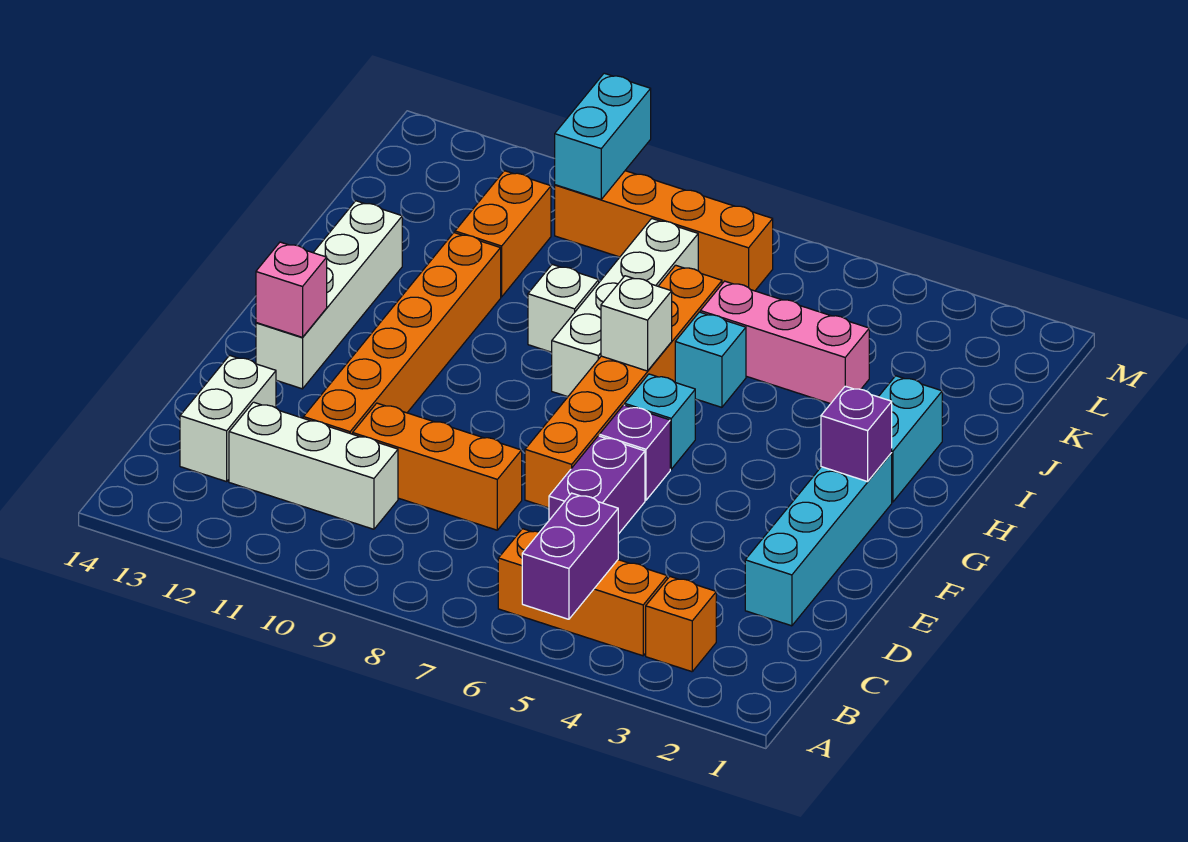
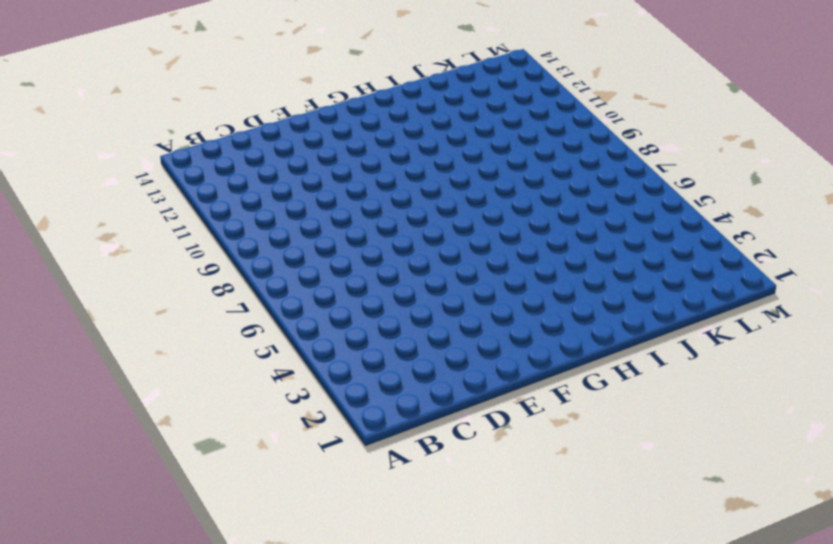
none -> orange 1x1 brick [646,577,716,672]
none -> orange 1x3 brick [498,529,667,656]
none -> white 1x3 brick [229,402,398,529]

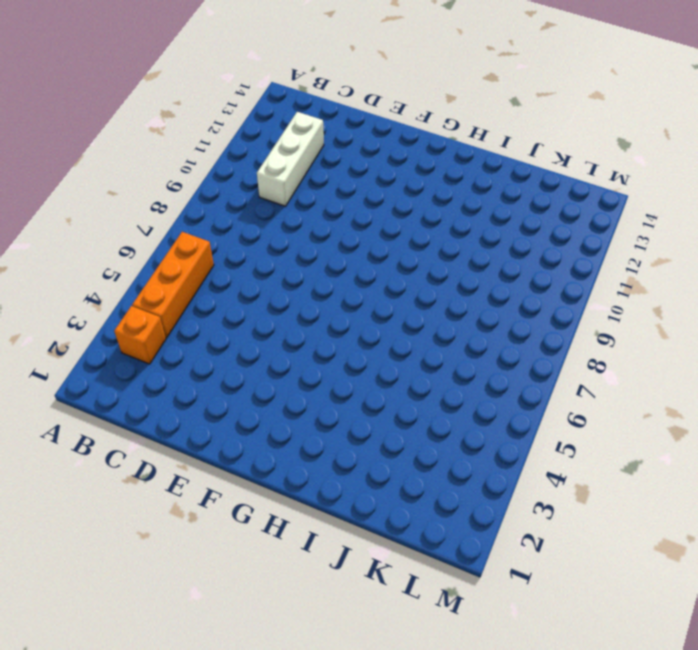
none -> white 1x2 brick [180,355,276,482]
none -> cyan 1x4 brick [745,453,892,626]
none -> purple 1x2 brick [549,436,645,534]

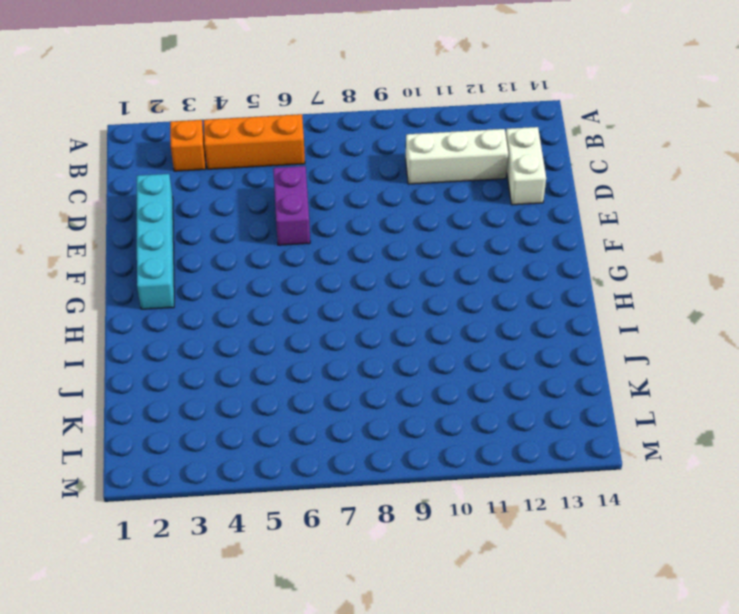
none -> orange 1x3 brick [353,403,522,530]
none -> orange 1x6 brick [303,233,501,434]
none -> orange 1x6 brick [525,265,722,508]

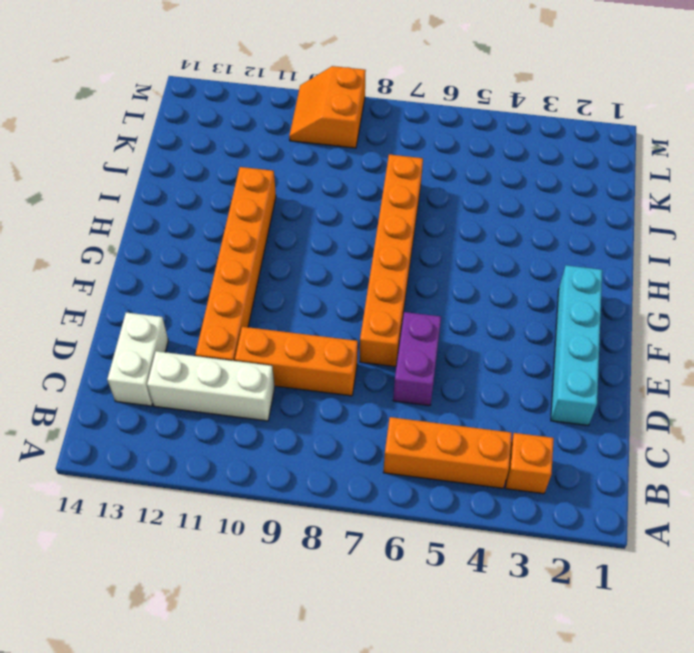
orange 2x2 slope [289,66,366,148] -> orange 1x4 brick [555,171,773,291]
none -> purple 1x1 brick [599,405,670,500]
none -> white 1x4 brick [256,201,402,389]
none -> cyan 1x1 brick [625,374,695,469]

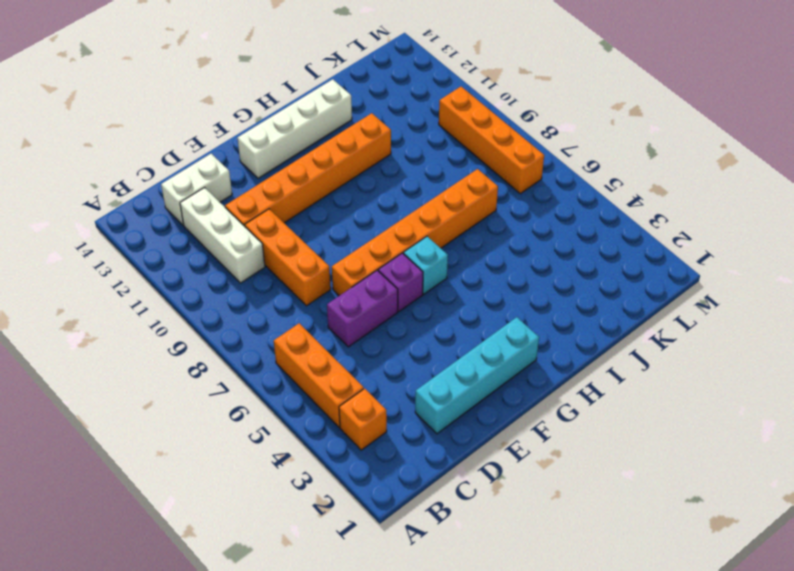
none -> cyan 1x2 brick [879,376,942,502]
none -> white 1x4 brick [552,219,698,397]
none -> cyan 1x1 brick [675,312,746,407]

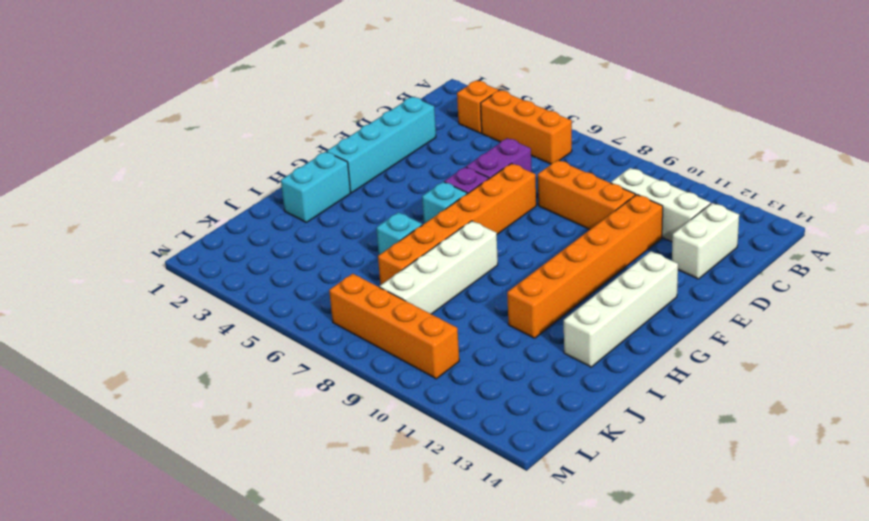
none -> white 1x1 brick [528,264,599,352]
none -> pink 1x3 brick [700,281,869,404]
none -> orange 1x2 brick [455,171,551,297]

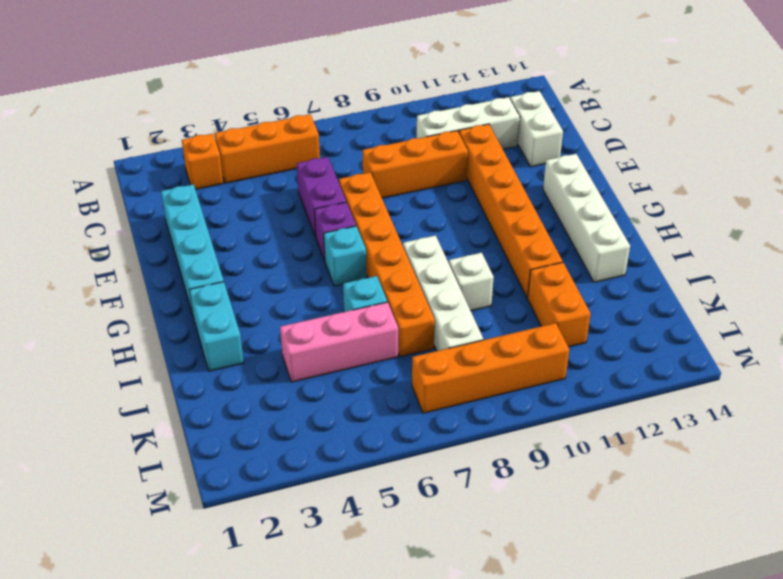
none -> purple 1x2 brick [522,493,618,619]
none -> pink 1x1 brick [256,242,327,337]
none -> purple 1x1 brick [821,386,892,481]

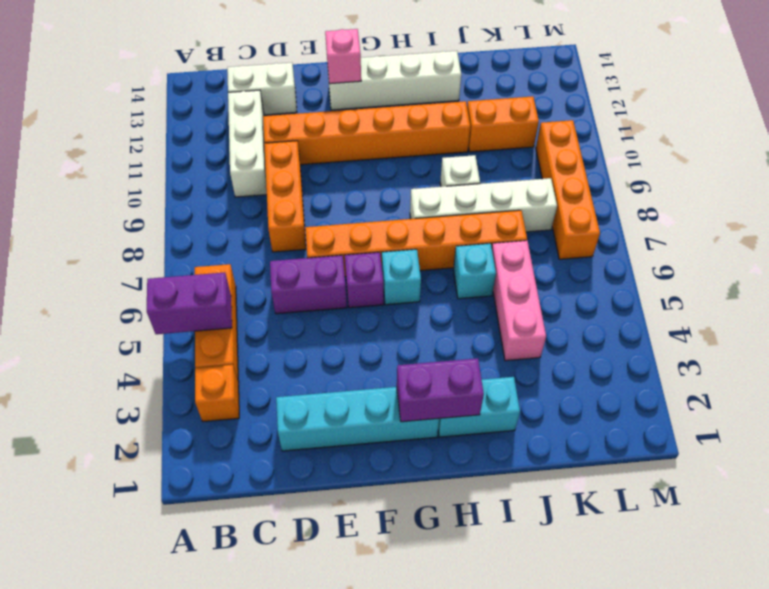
purple 1x2 brick [397,358,484,422] -> purple 1x1 brick [821,386,892,481]
none -> white 1x1 brick [601,276,672,371]
none -> cyan 1x2 brick [555,73,651,199]

